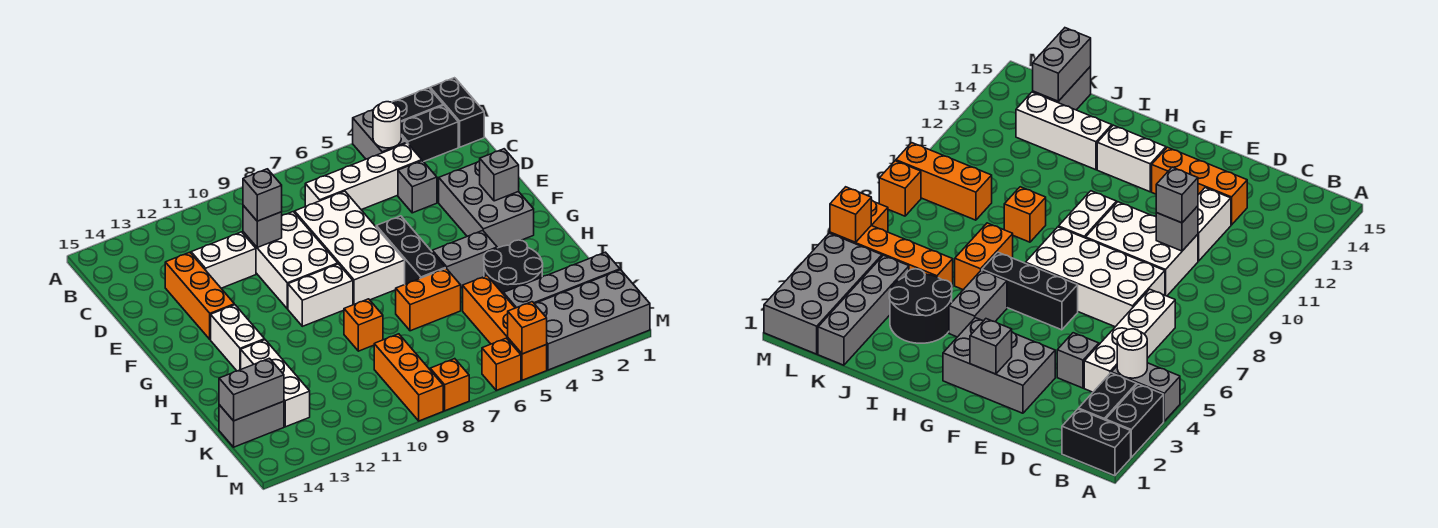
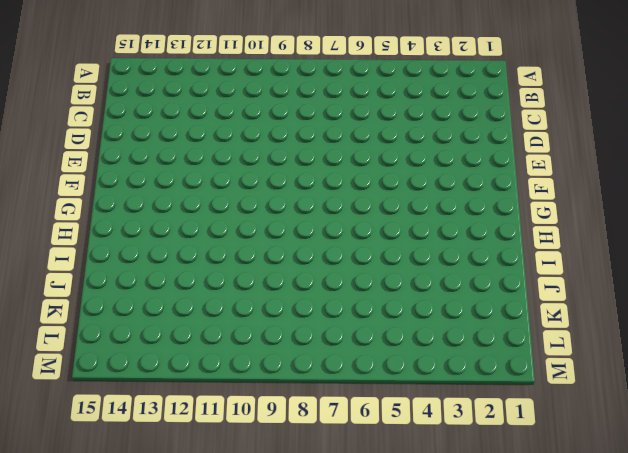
none -> black 1x2 brick [430,78,484,147]
none -> black 1x2 brick [392,88,443,122]
none -> grey 1x2 brick [353,110,407,159]
none -> black 1x2 brick [401,105,458,162]

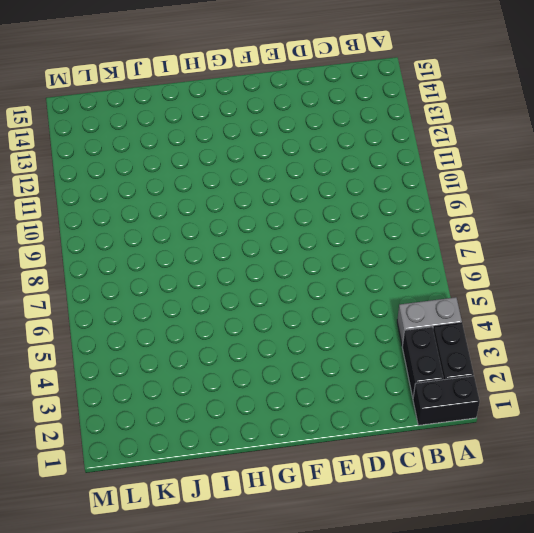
none -> white 1x4 brick [305,143,422,210]
none -> grey 1x1 brick [398,161,437,213]
none -> white 2x4 brick [295,191,405,305]
none -> white 2x3 brick [243,212,338,309]

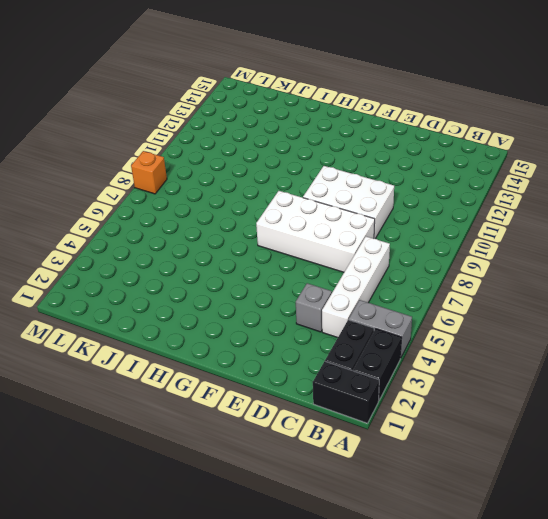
none -> white 1x2 brick [191,232,256,288]
none -> orange 1x3 brick [165,252,234,339]
none -> grey 2x3 brick [439,161,534,248]
none -> black 1x3 brick [376,216,445,284]

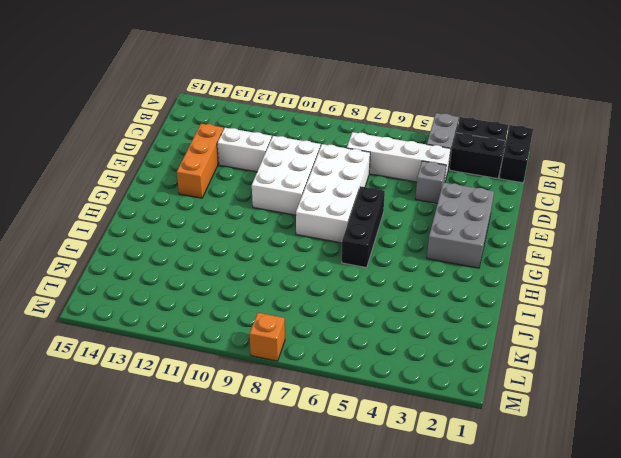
none -> white 1x2 brick [288,264,353,326]
none -> white 1x2 brick [211,305,265,371]
none -> grey 1x2 brick [432,230,497,287]
none -> black 2x2 round brick [484,240,543,293]

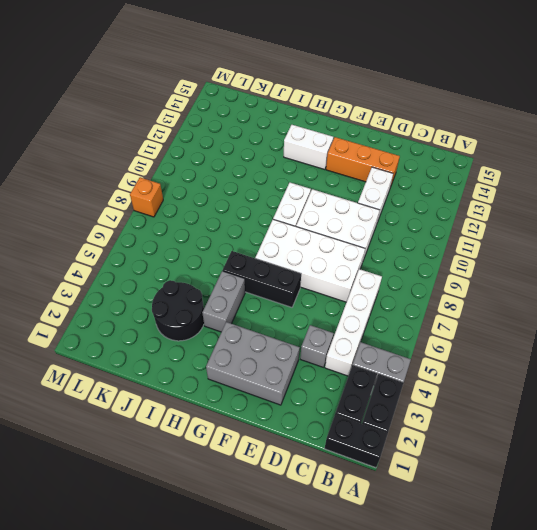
none -> orange 1x2 brick [396,268,461,331]
none -> orange 1x1 brick [344,299,383,351]
none -> white 1x3 brick [241,340,310,427]
none -> orange 1x4 brick [463,276,547,380]

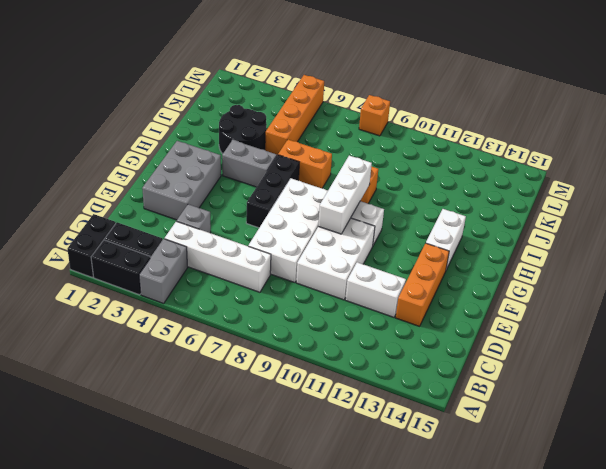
white 1x3 brick [318,156,372,234] -> white 1x3 brick moved to [241,340,310,427]
none -> grey 1x4 brick [503,252,620,308]
none -> orange 1x3 brick [374,334,443,421]
none -> grey 1x2 brick [219,401,284,447]
none -> grey 2x4 brick [534,270,650,370]

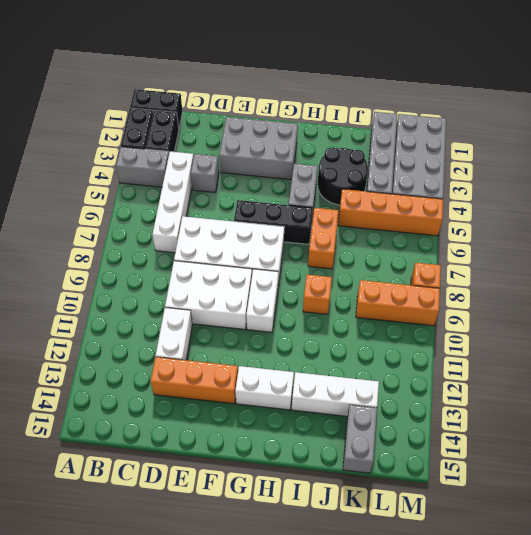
none -> orange 1x1 brick [482,338,521,390]
none -> white 1x1 round brick [373,102,401,148]
none -> grey 1x1 brick [243,205,282,247]
none -> grey 1x1 brick [480,149,519,201]

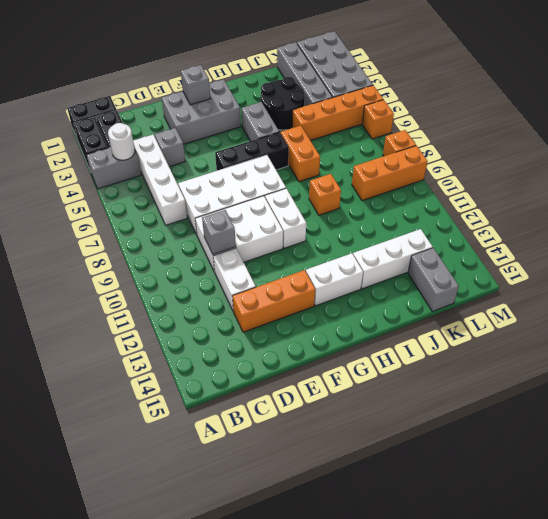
none -> grey 1x2 brick [219,358,284,421]
none -> orange 1x1 brick [508,302,547,354]
none -> grey 1x1 brick [243,169,282,221]

